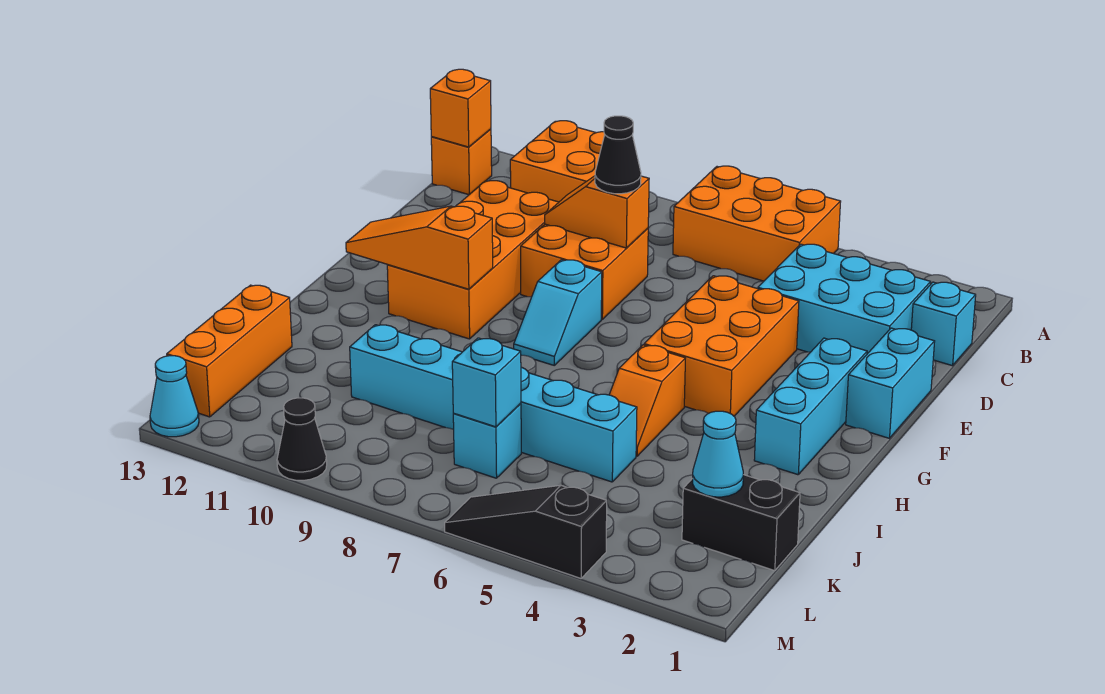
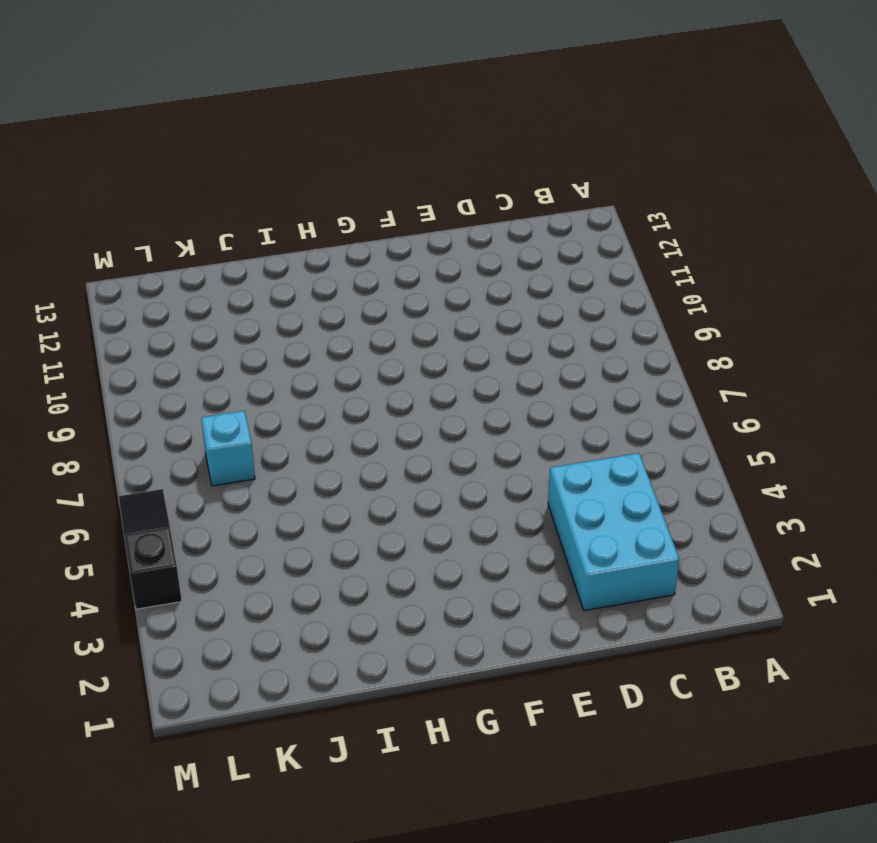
none -> orange 2x3 brick [673,166,841,281]
none -> orange 2x2 brick [510,121,605,202]
none -> orange 1x1 brick [431,129,492,195]

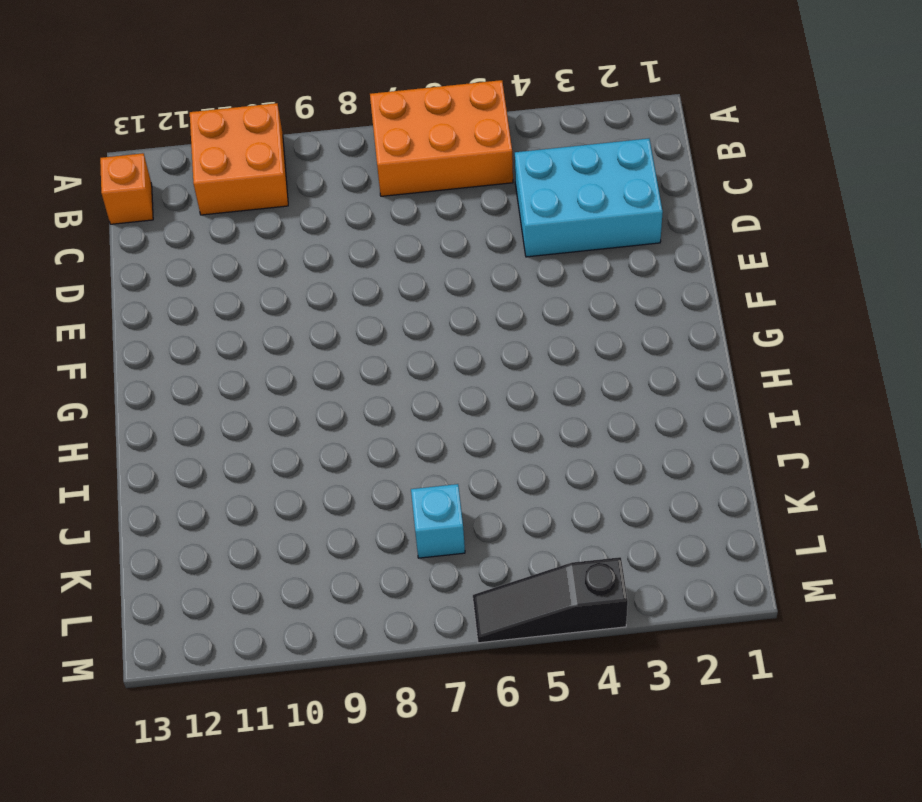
none -> cyan 1x1 brick [911,282,976,366]
none -> orange 2x2 brick [521,224,648,319]
none -> orange 2x4 brick [387,181,559,339]

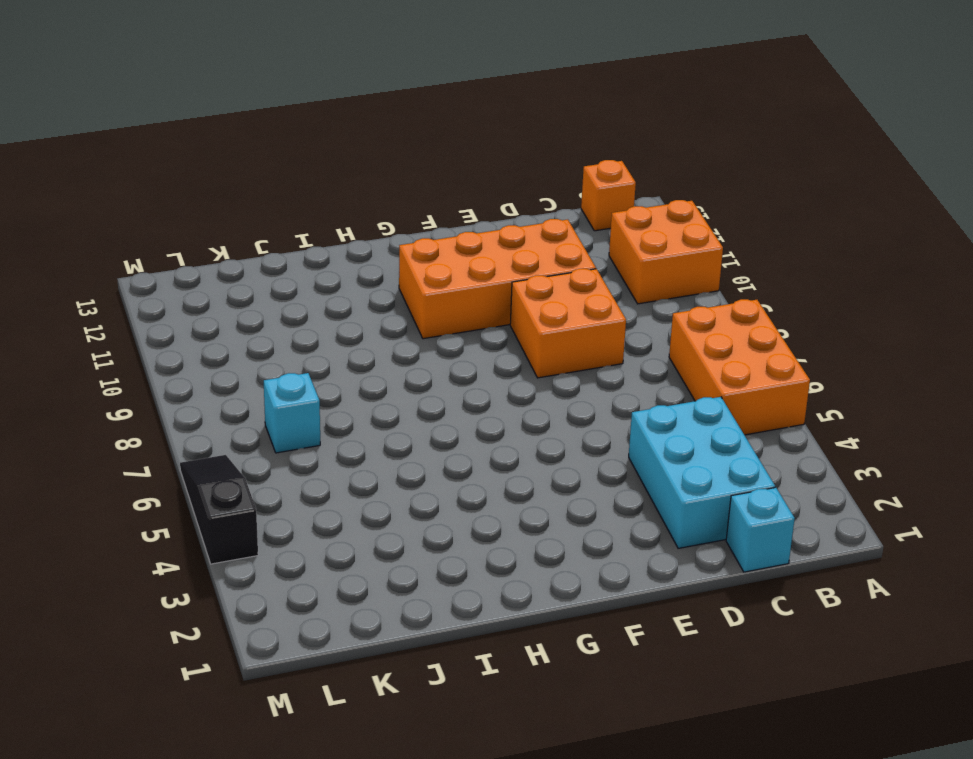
none -> cyan 1x2 brick [846,328,935,438]
none -> orange 2x3 brick [644,276,799,416]
none -> cyan 1x3 brick [754,338,867,475]

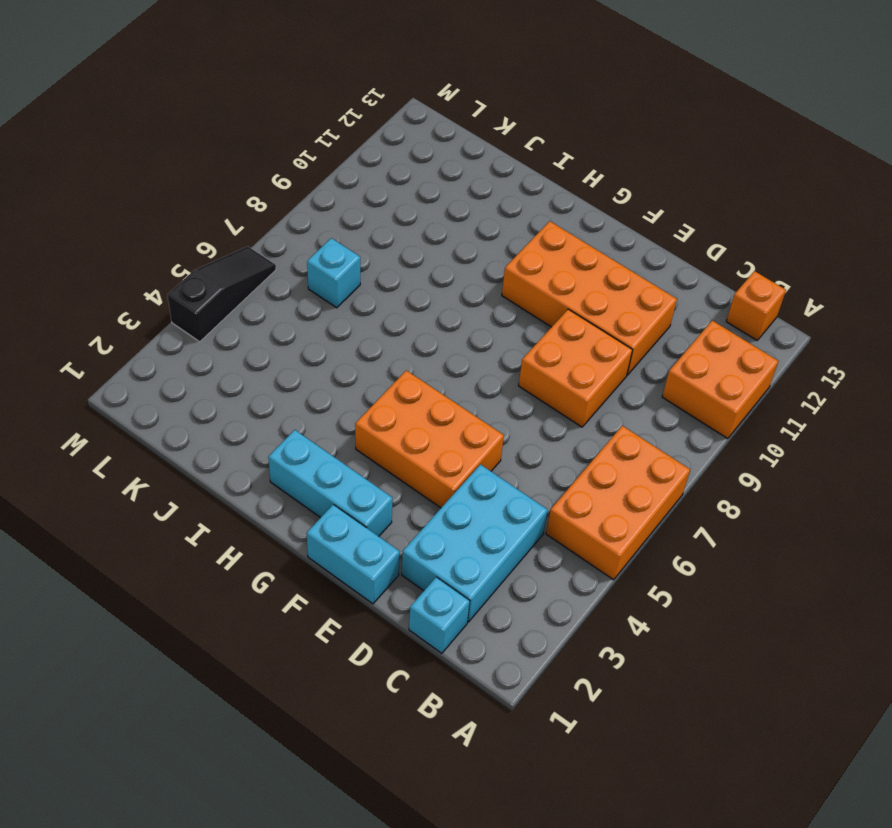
none -> cyan 1x2 slope [514,260,602,365]
none -> orange 1x2 slope [609,345,685,456]
none -> cyan 1x6 brick [350,325,637,482]

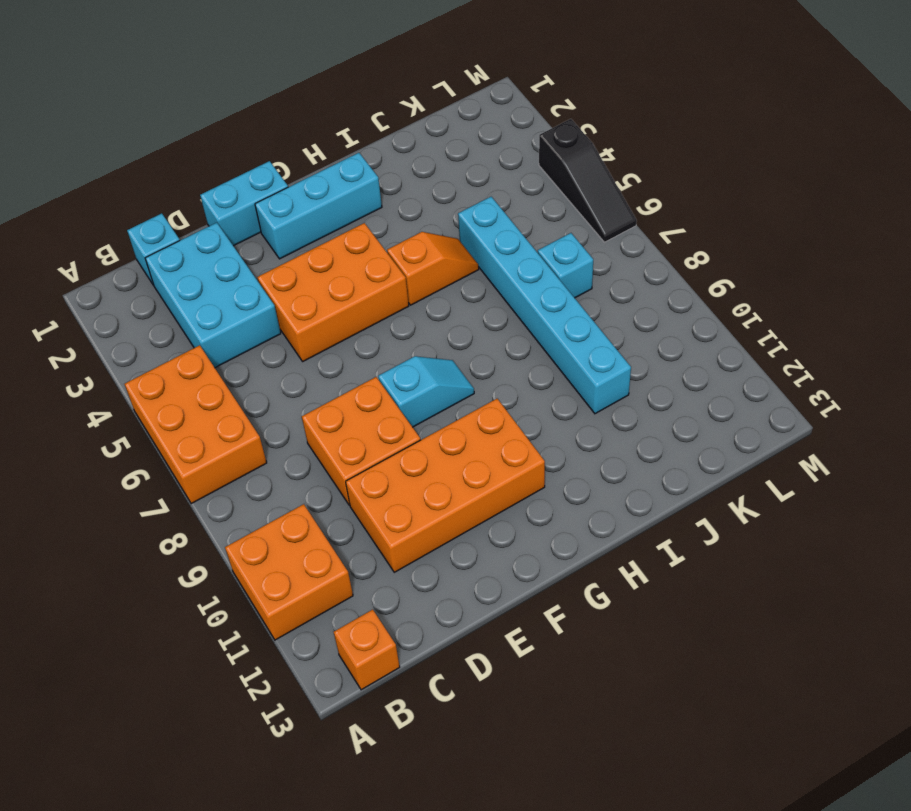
none -> orange 1x3 brick [167,285,292,417]
none -> black 1x2 brick [682,475,800,571]
none -> black 1x1 cone [277,398,327,480]

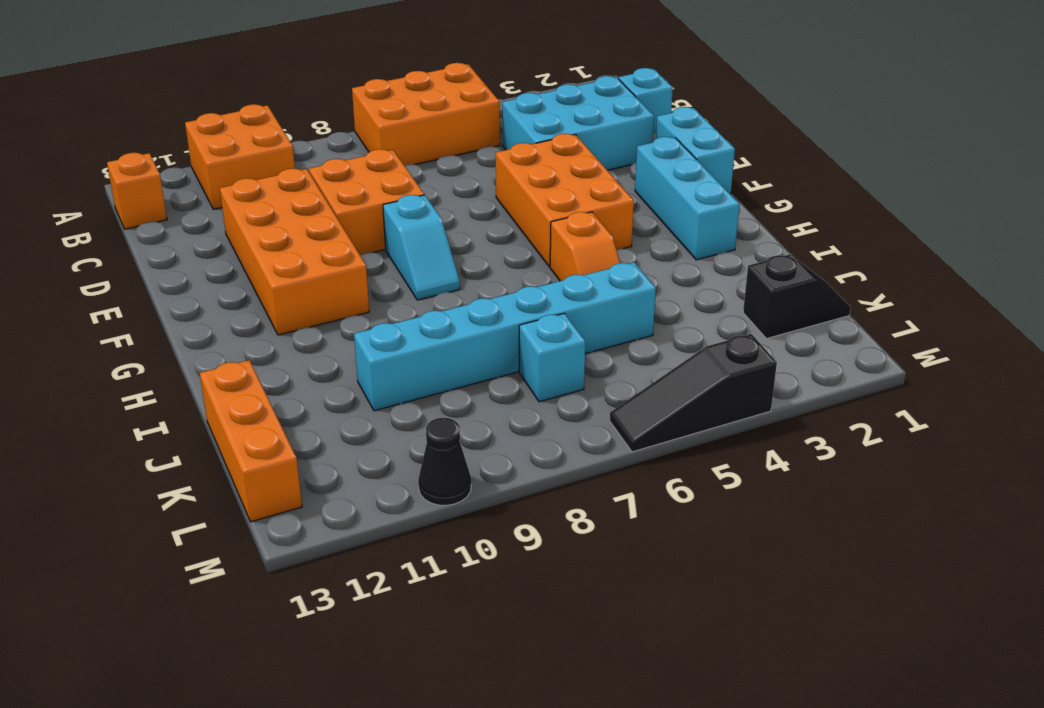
black 1x2 slope [743,255,851,339] -> black 1x2 brick [682,475,800,571]
none -> cyan 1x1 cone [150,356,199,437]
none -> orange 1x1 brick [430,69,491,147]
none -> orange 1x2 slope [545,176,649,248]

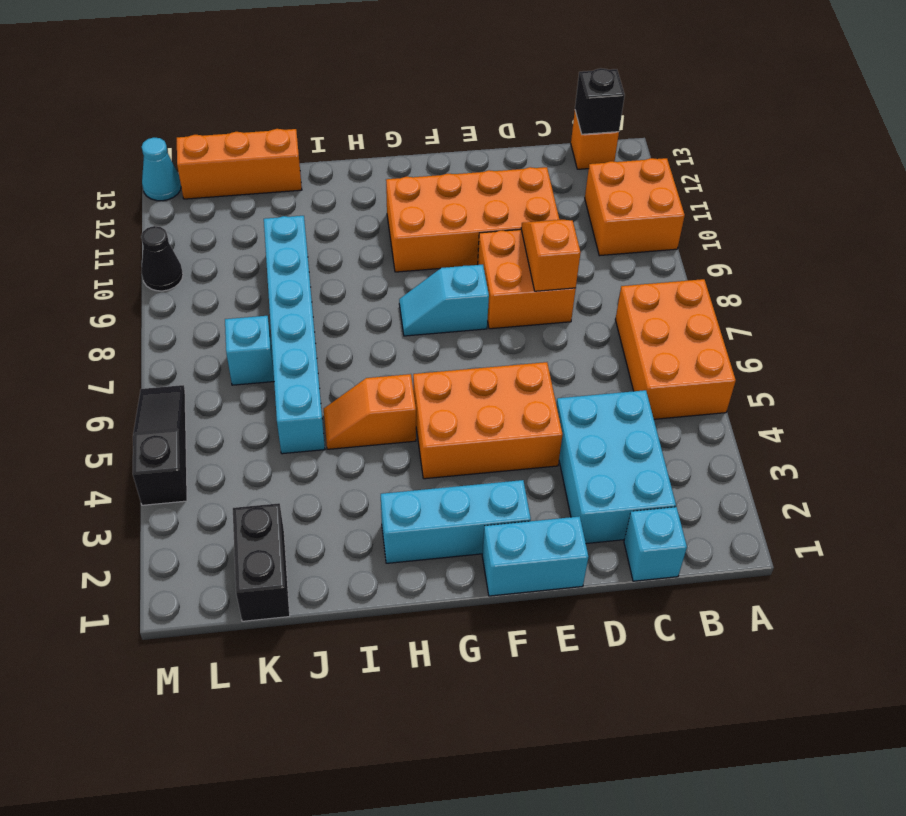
black 1x1 brick [575,68,625,134] -> orange 1x1 brick [430,69,491,147]
none -> orange 1x3 slope [346,206,493,289]
none -> cyan 1x1 cone [693,411,743,497]
none -> cyan 1x1 brick [452,338,521,427]

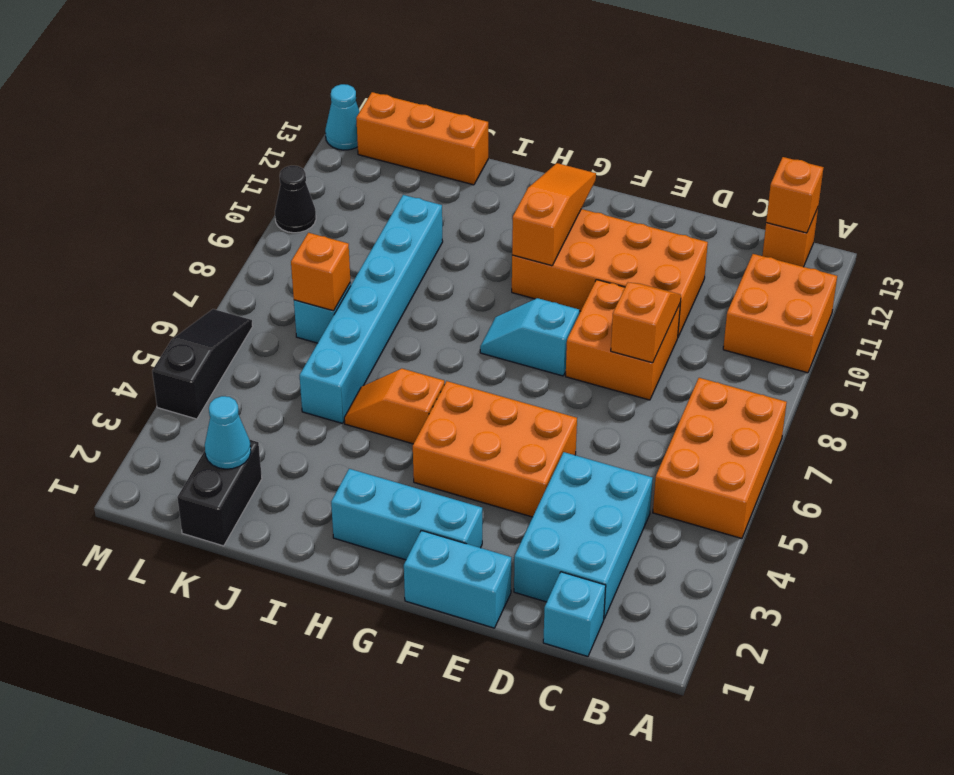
orange 1x1 brick [291,233,350,311] -> cyan 1x1 brick [452,338,521,427]
none -> black 1x1 cone [595,116,641,194]

